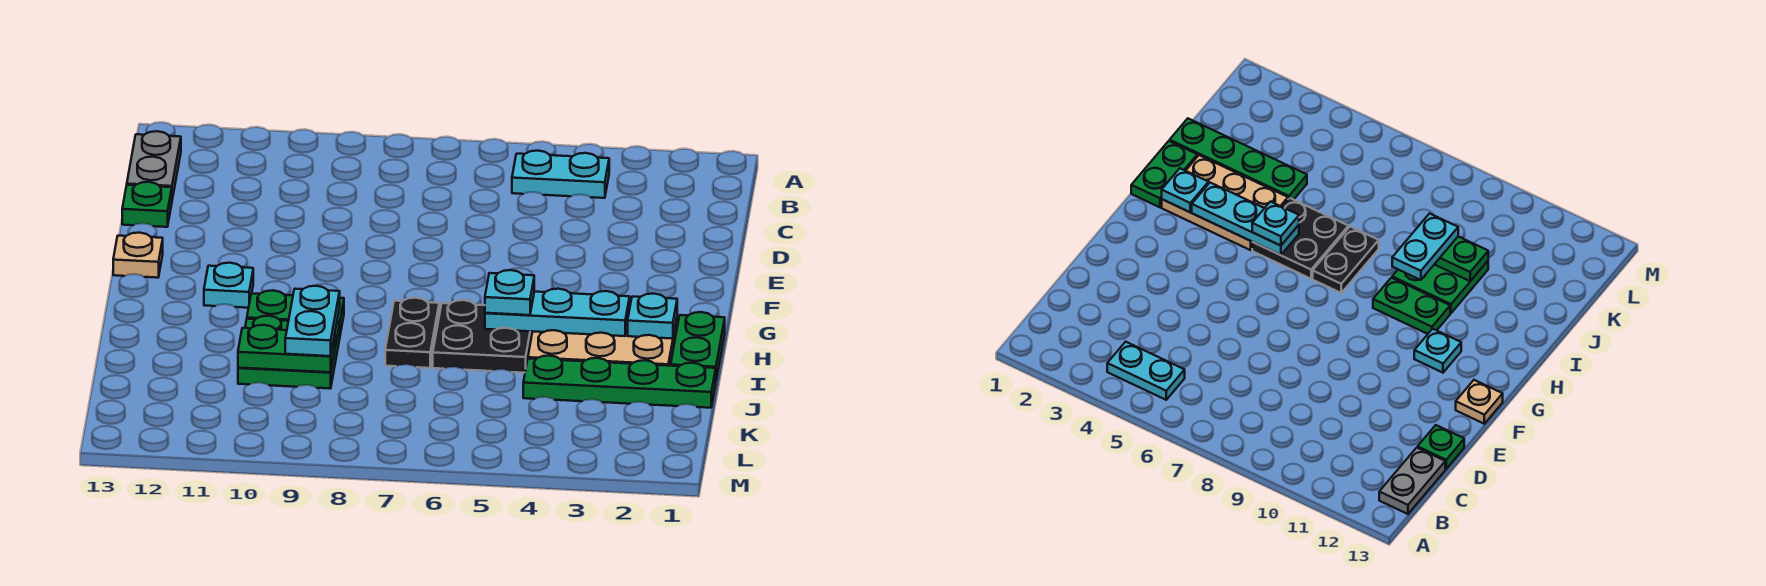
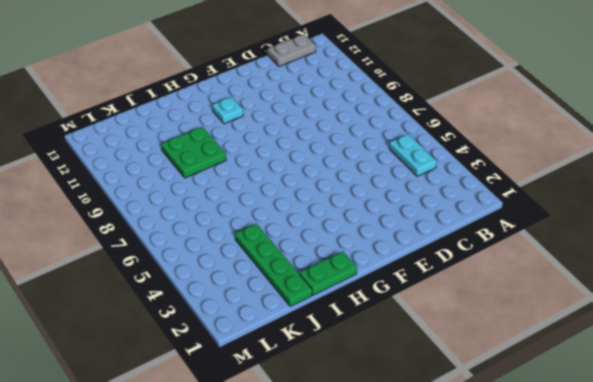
none -> green 1x1 plate [122,182,172,227]
none -> tan 1x1 plate [113,233,163,278]
none -> tan 2x3 plate [528,319,677,366]

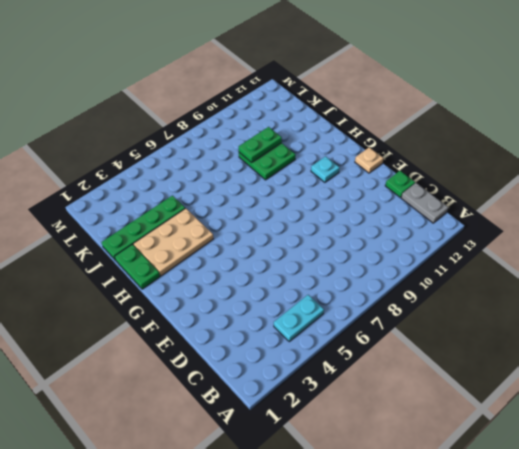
none -> black 2x2 plate [433,300,533,373]
none -> black 1x2 plate [385,298,439,368]
none -> green 1x2 plate [247,290,344,334]

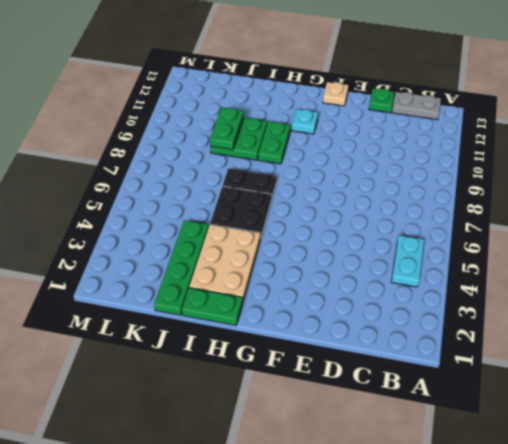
none -> cyan 1x1 plate [628,294,677,339]
none -> cyan 1x3 plate [485,289,630,336]
none -> cyan 1x1 plate [485,270,534,315]

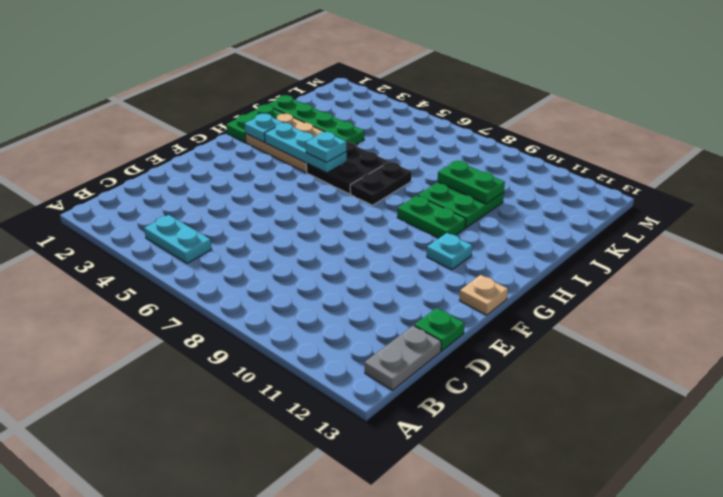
none -> cyan 1x2 plate [285,286,340,356]

